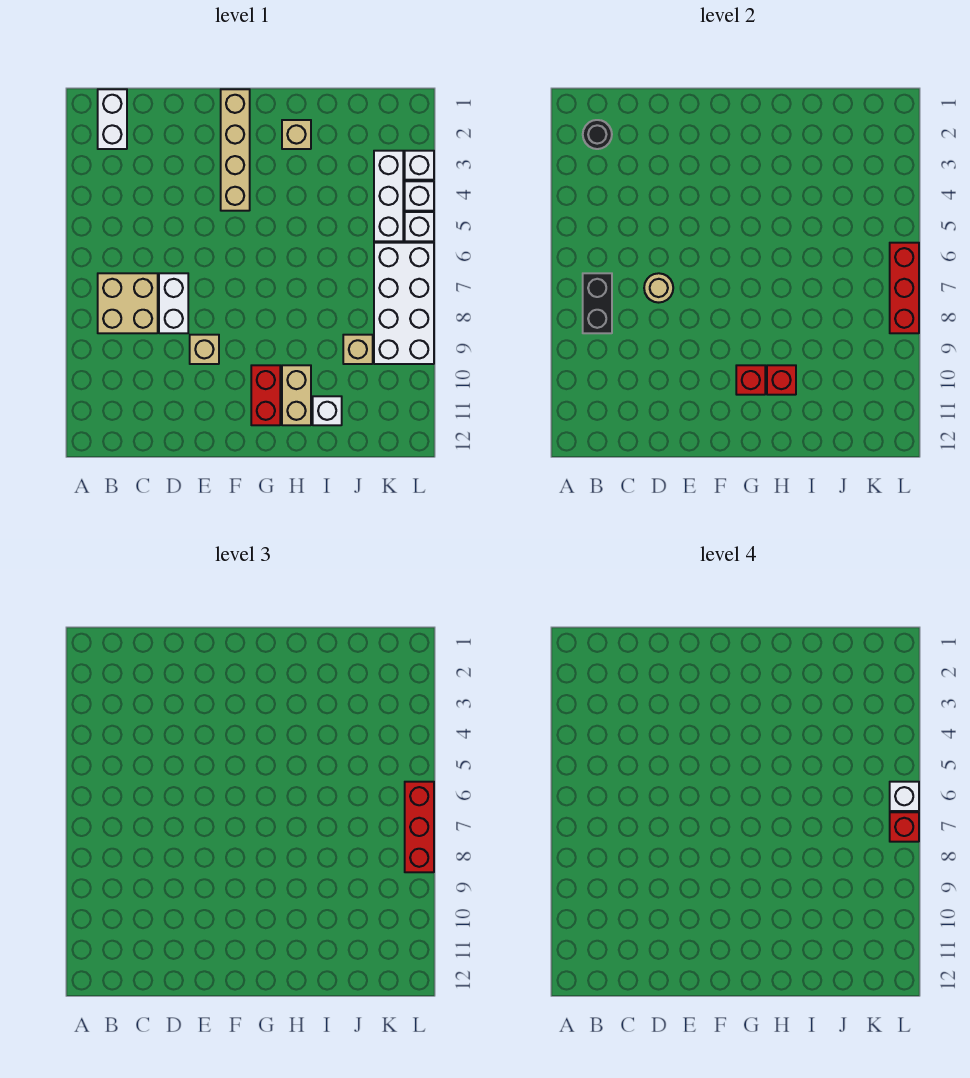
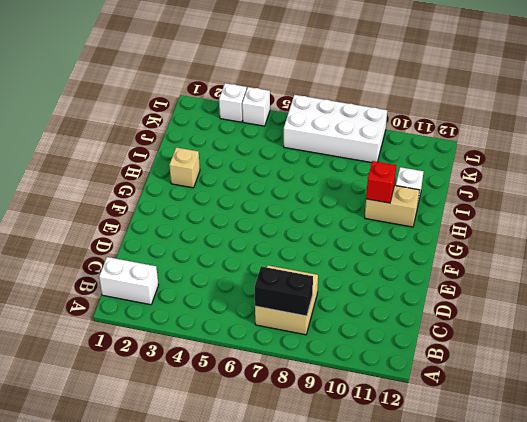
none -> white 1x2 brick [159,273,188,333]
none -> tan 1x1 brick [190,335,219,364]
none -> tan 1x4 brick [221,89,250,211]

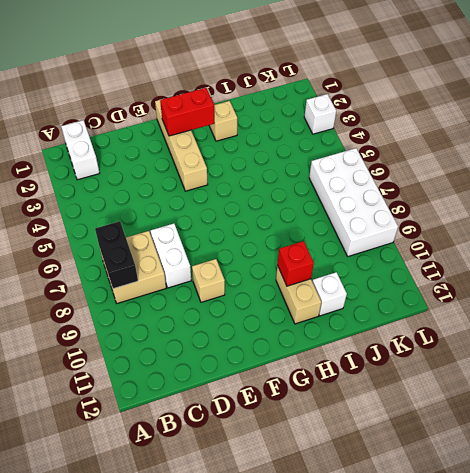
red 1x2 brick [160,88,214,136] -> red 1x2 brick turned to [251,365,280,425]
none -> tan 1x1 brick [343,335,373,364]
none -> white 1x3 brick [374,151,403,241]
none -> white 1x1 brick [405,181,434,211]

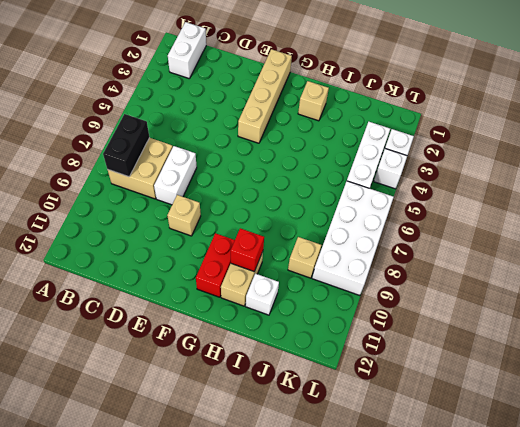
none -> white 1x1 brick [405,212,434,241]
none -> black 1x1 round brick [583,120,612,149]
none -> tan 1x1 round brick [644,273,673,303]

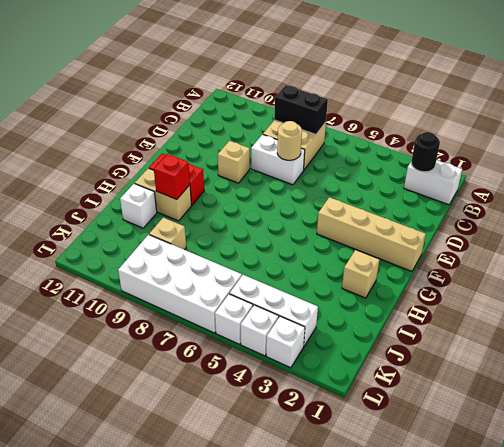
none -> red 1x1 brick [736,365,765,395]
none -> red 1x3 brick [890,243,919,333]
none -> red 1x3 brick [405,782,434,872]

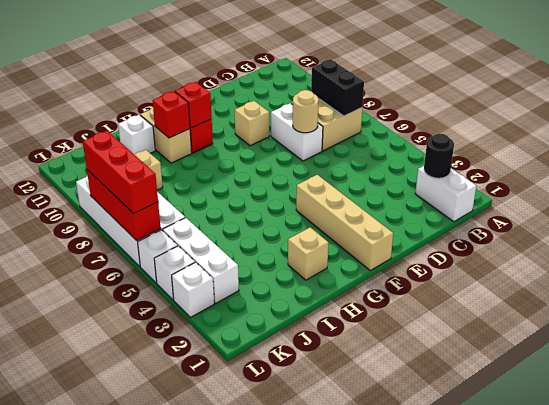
none -> white 1x1 brick [890,782,919,811]
none -> red 1x1 brick [890,812,919,842]

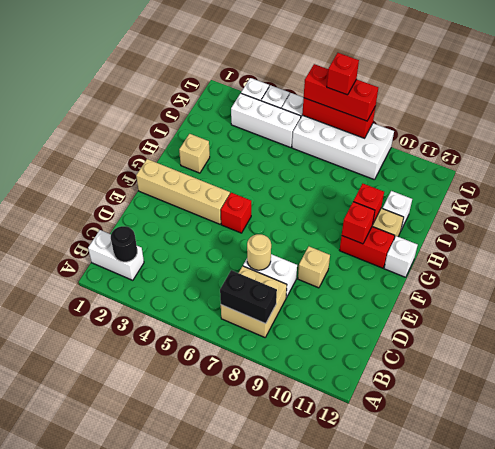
red 1x1 brick [221,193,251,233] -> none
white 1x1 brick [384,236,418,277] -> white 1x1 brick moved to [890,782,919,811]
none -> tan 1x1 brick [343,335,373,364]

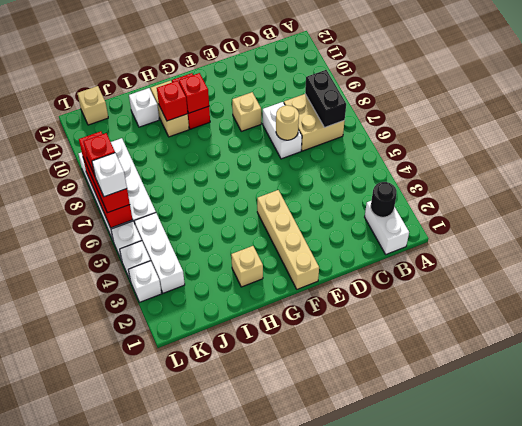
tan 1x1 brick [77,86,108,125] -> tan 1x1 brick moved to [343,335,373,364]

